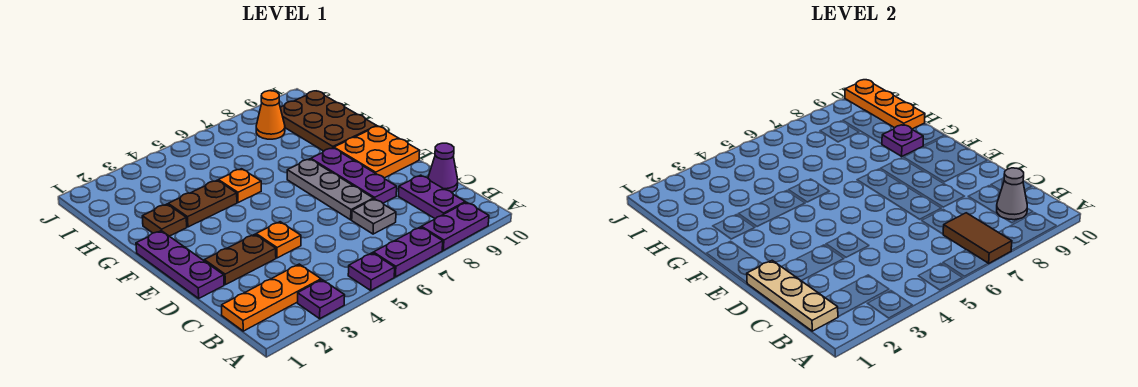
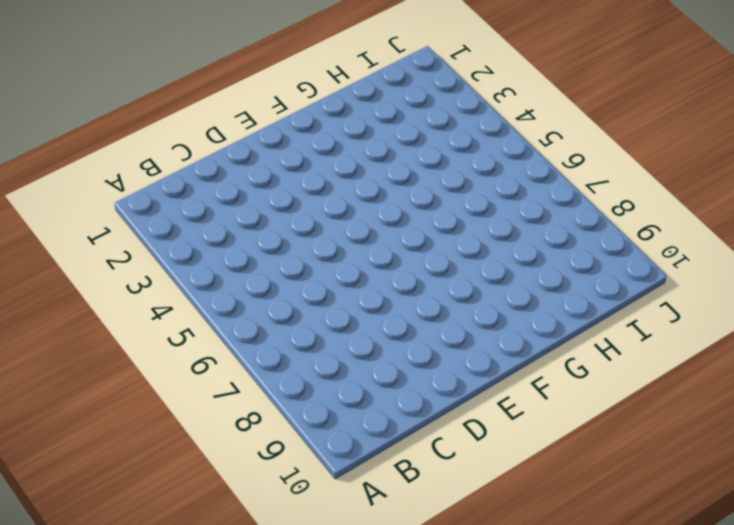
none -> purple 1x1 plate [298,280,345,319]
none -> purple 1x1 plate [348,253,395,290]
none -> purple 1x2 plate [373,227,443,277]

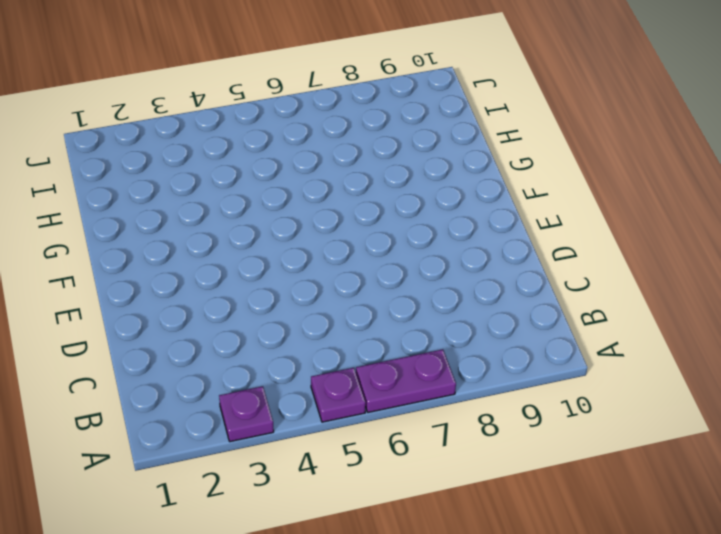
none -> purple 1x2 plate [421,202,489,250]
none -> orange 1x3 plate [222,264,321,331]
none -> purple 1x2 plate [399,175,465,219]

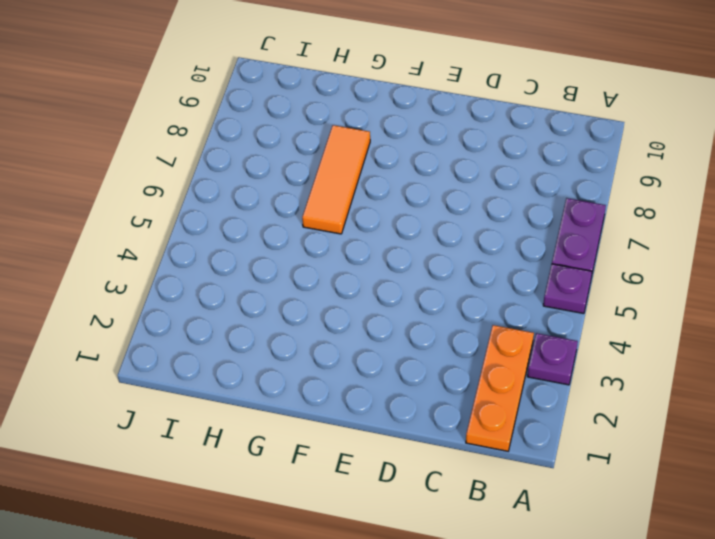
orange 1x3 tile [302,125,370,234] -> none
none -> purple 1x2 plate [421,202,489,250]
none -> purple 1x2 plate [399,175,465,219]
none -> grey 1x1 plate [352,199,396,234]

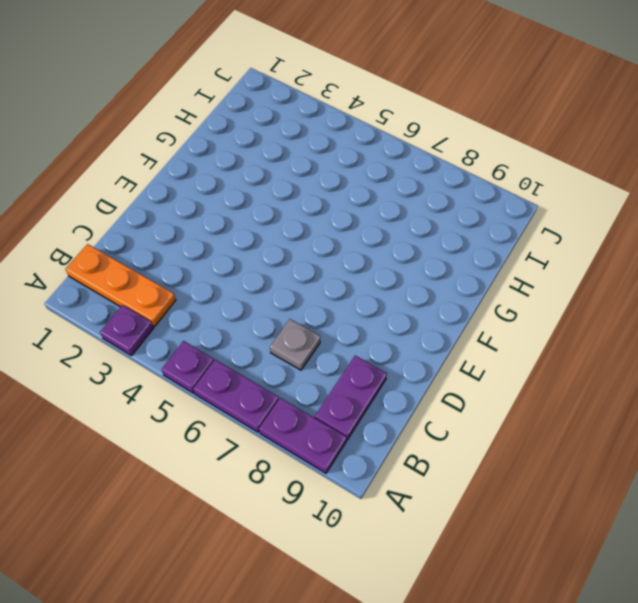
none -> purple 1x1 cone [428,143,458,192]
none -> purple 1x3 plate [136,231,224,298]
none -> brown 1x2 plate [204,234,276,285]

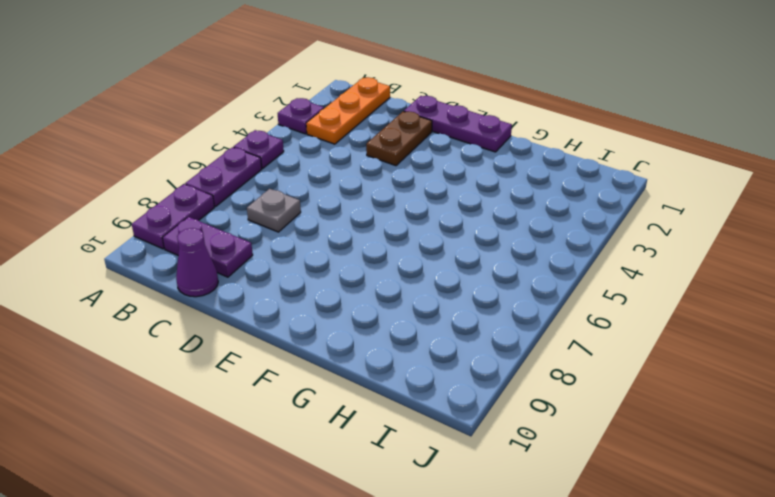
none -> orange 1x1 plate [256,222,301,258]
none -> grey 1x3 plate [287,159,374,220]
none -> purple 1x3 plate [311,148,397,203]

